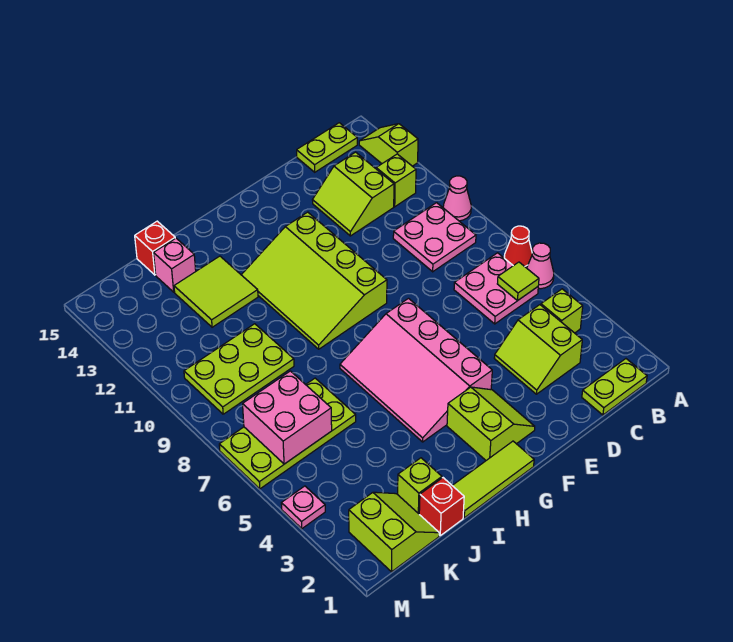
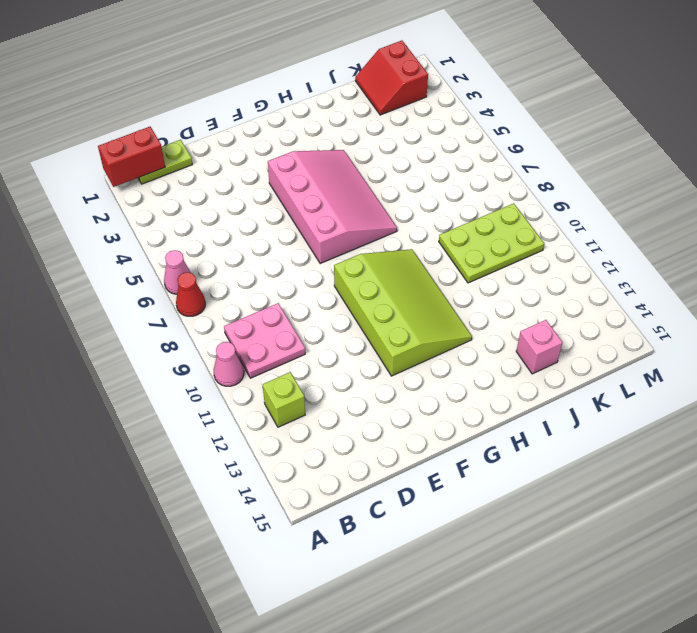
red 1x2 brick [98,127,165,187] -> none
red 2x2 slope [355,41,428,115] -> lime 2x2 slope [349,492,439,572]
none -> lime 1x2 slope [359,124,418,166]
none -> lime 1x1 brick [541,289,583,333]
none -> pink 2x2 plate [454,253,538,324]

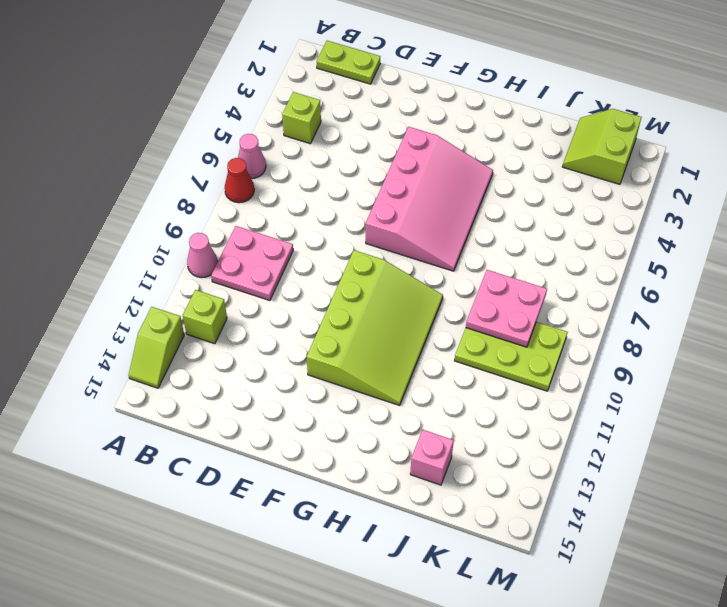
pink 2x2 plate [466,270,547,347] -> pink 2x2 plate moved to [454,253,538,324]
none -> lime 1x2 plate [297,123,357,172]
none -> lime 2x2 slope [494,305,582,394]
none -> lime 2x2 slope [313,152,394,236]

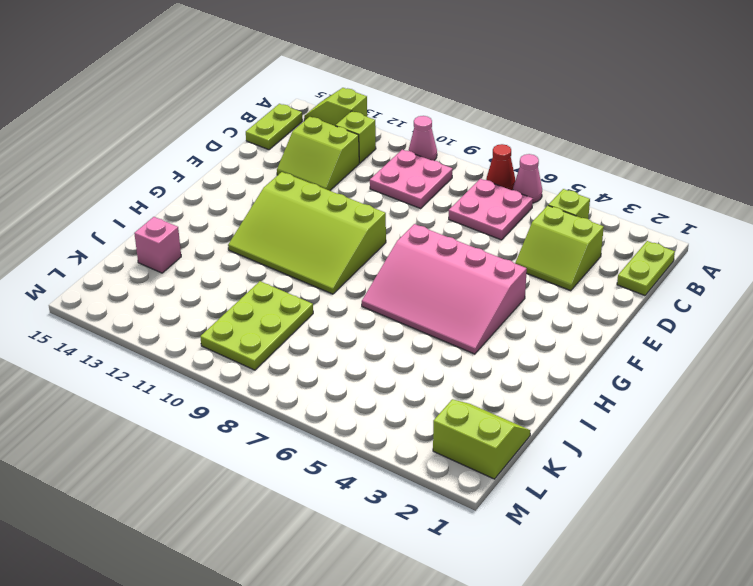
none -> lime 2x2 slope [447,387,535,460]
none -> lime 1x3 tile [452,441,534,518]
none -> lime 2x2 tile [174,256,258,327]

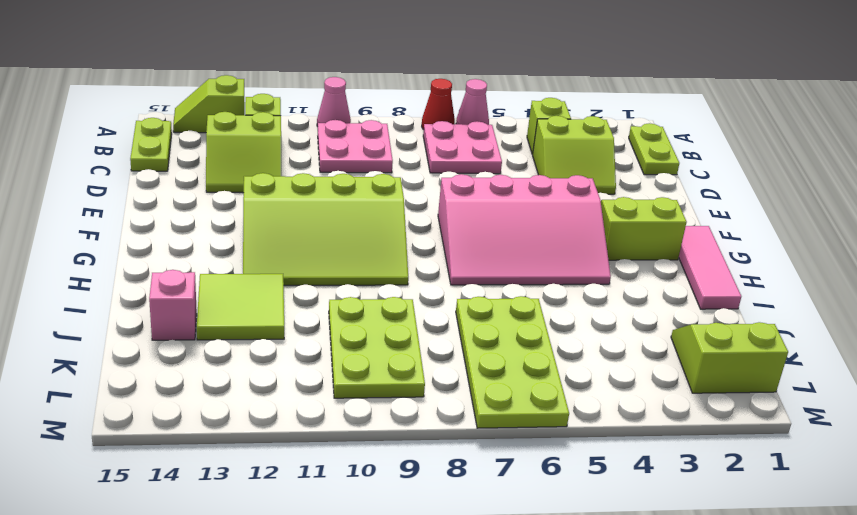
pink 1x3 tile [679,226,741,309] -> lime 1x3 tile [452,441,534,518]
none -> red 1x1 brick [419,478,464,535]
none -> lime 1x1 brick [398,458,442,514]
none -> red 1x1 brick [135,221,175,275]

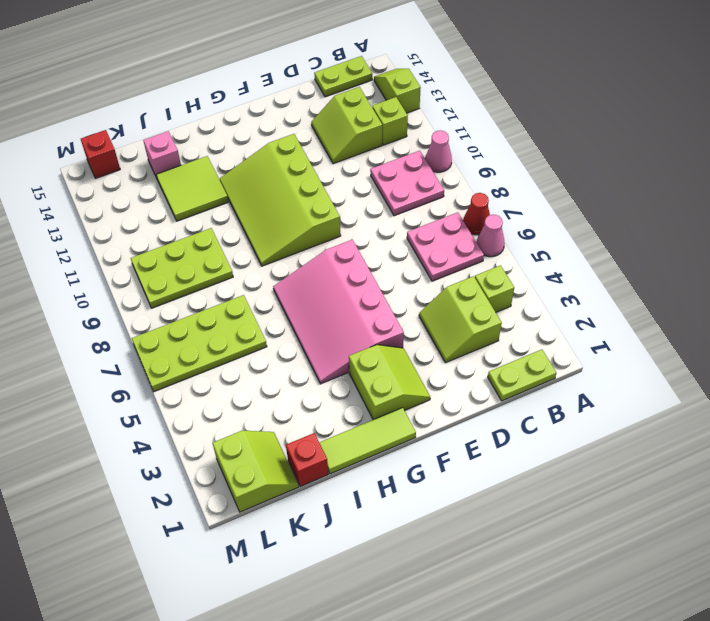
red 1x1 brick [81,130,120,178] -> red 1x1 brick moved to [135,221,175,275]
none -> lime 1x1 brick [398,458,442,514]
none -> pink 1x1 plate [281,486,325,529]
none -> lime 1x1 tile [497,262,539,301]

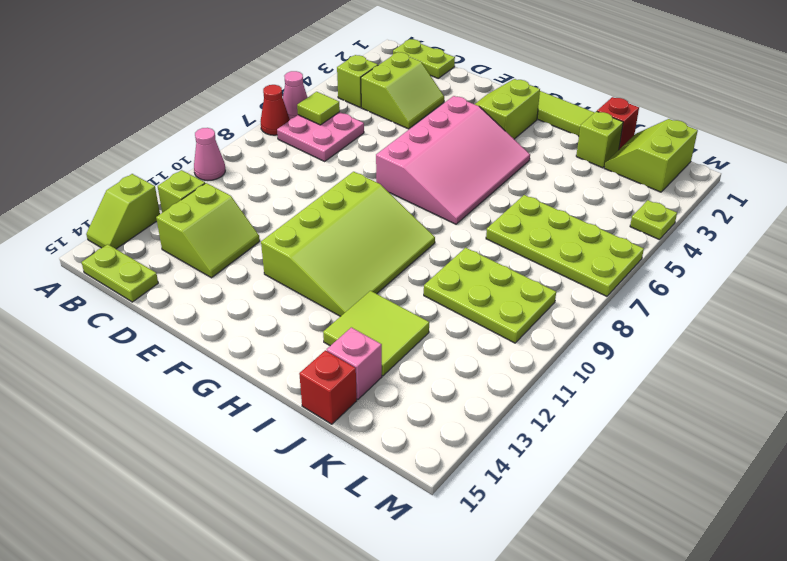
lime 1x1 plate [630,200,677,240] -> pink 1x1 plate [281,486,325,529]
none -> pink 2x2 plate [393,203,476,272]
none -> pink 2x2 brick [243,371,332,464]

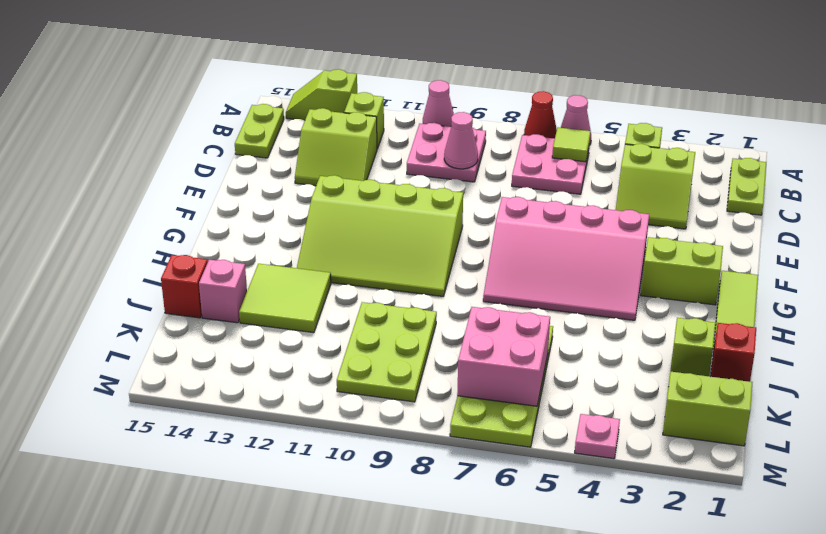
pink 1x1 cone [444,112,478,169] -> none

